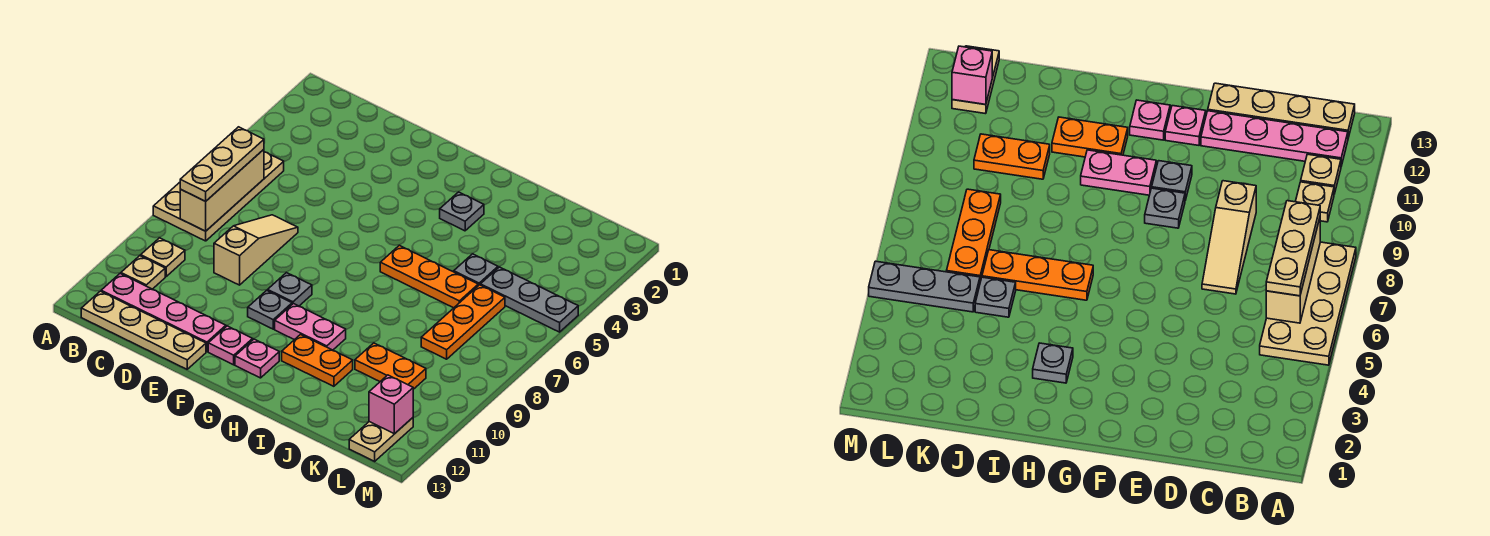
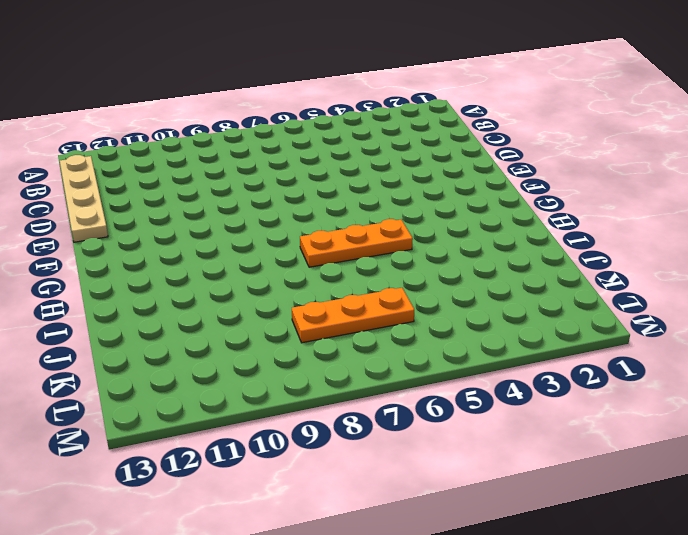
orange 1x3 plate [300,219,413,267] -> orange 1x3 plate turned to [380,245,478,308]
none -> tan 2x4 plate [153,152,284,241]
none -> tan 1x1 plate [141,238,185,276]
none -> tan 1x1 plate [121,256,165,289]

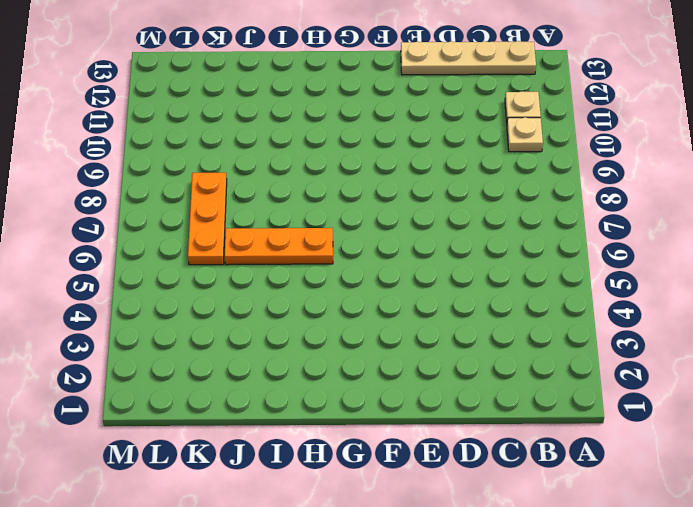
none -> tan 2x4 plate [153,152,284,241]
none -> pink 1x4 plate [101,274,226,352]
none -> tan 1x3 slope [214,215,298,285]

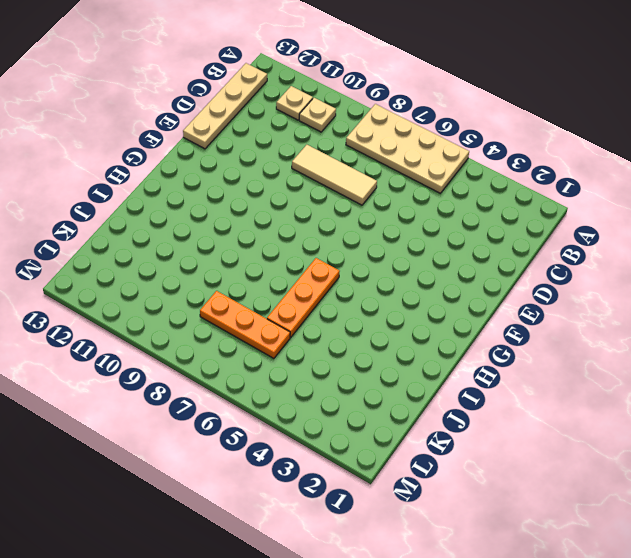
tan 1x3 tile [292,145,377,205] -> tan 1x3 slope [214,215,298,285]
none -> pink 1x4 plate [101,274,226,352]
none -> grey 1x1 plate [268,273,312,306]
none -> grey 1x1 plate [248,290,292,329]

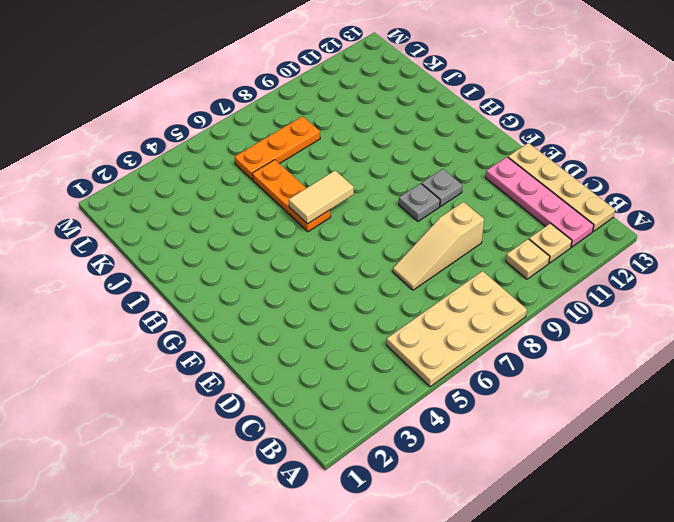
tan 1x2 tile [289,171,354,224] -> none
none -> pink 1x1 plate [208,326,253,365]
none -> pink 1x2 plate [275,304,346,350]
none -> pink 1x1 plate [235,339,279,378]

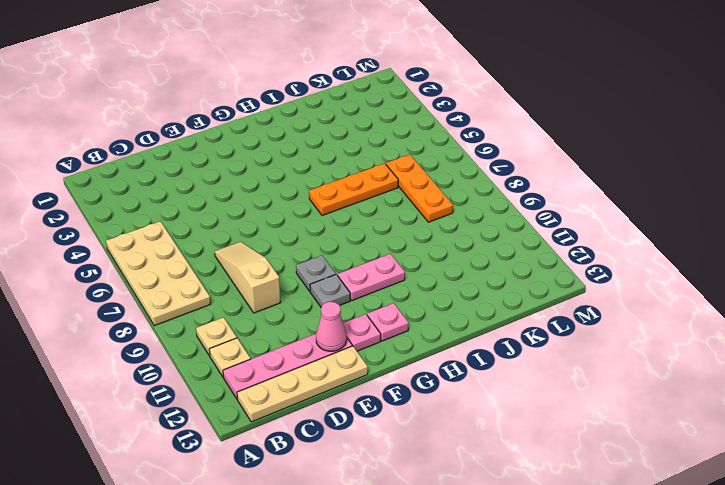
pink 1x1 cone [316,302,347,351] -> none
none -> grey 1x1 plate [440,192,484,231]
none -> orange 1x2 plate [282,335,353,386]
none -> grey 1x1 plate [454,254,498,286]

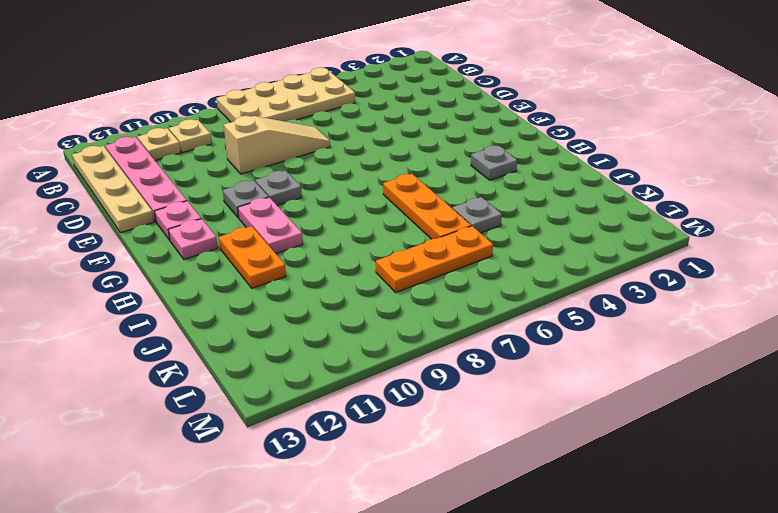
none -> orange 1x2 plate [355,343,426,389]
none -> grey 1x3 plate [481,267,578,332]
none -> tan 1x2 plate [349,418,413,461]

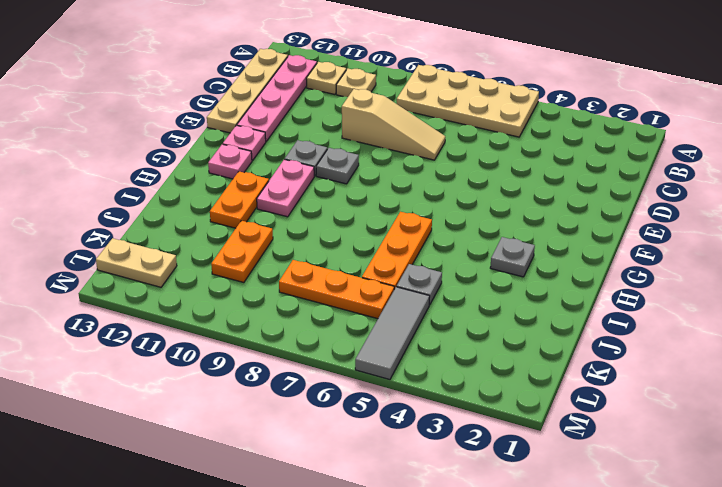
grey 1x3 tile [355,287,430,380] -> grey 1x3 plate [481,267,578,332]
none -> tan 1x3 brick [180,149,264,231]
none -> pink 1x1 brick [369,375,413,434]
none -> tan 1x3 plate [180,127,264,201]

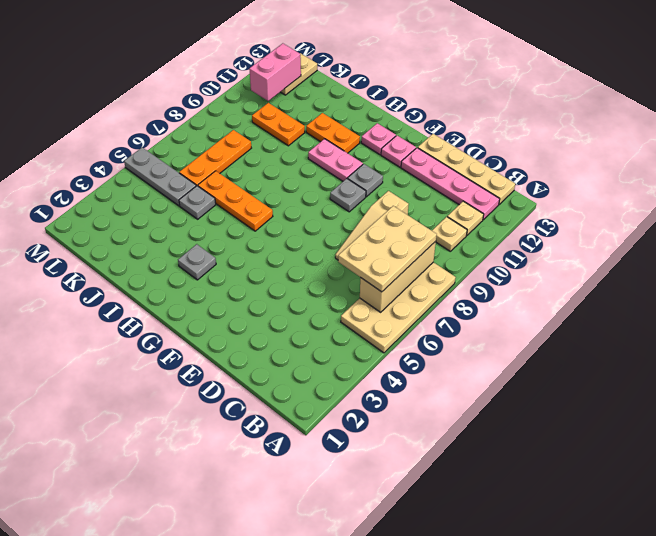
tan 2x3 plate [338,206,437,292] -> tan 1x3 plate [180,127,264,201]
pink 1x2 brick [249,43,301,101] -> pink 1x1 brick [369,375,413,434]

